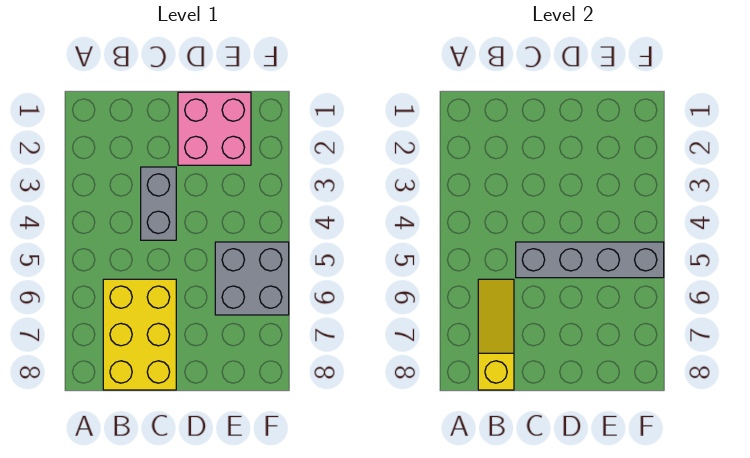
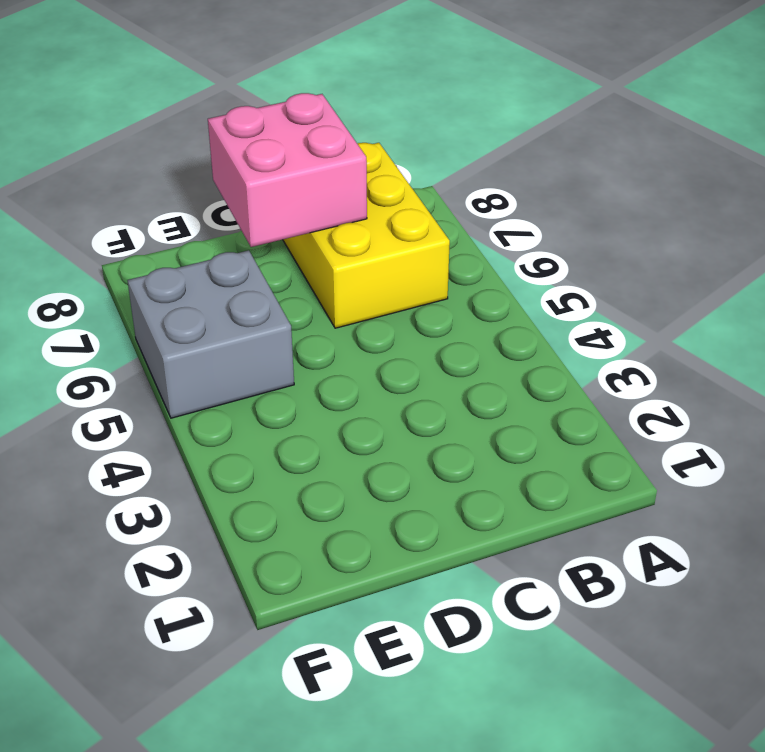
pink 2x2 brick [208,93,367,247] -> pink 2x2 brick moved to [178,92,251,165]
none -> grey 1x2 brick [141,167,176,240]
none -> yellow 1x3 slope [478,279,514,390]

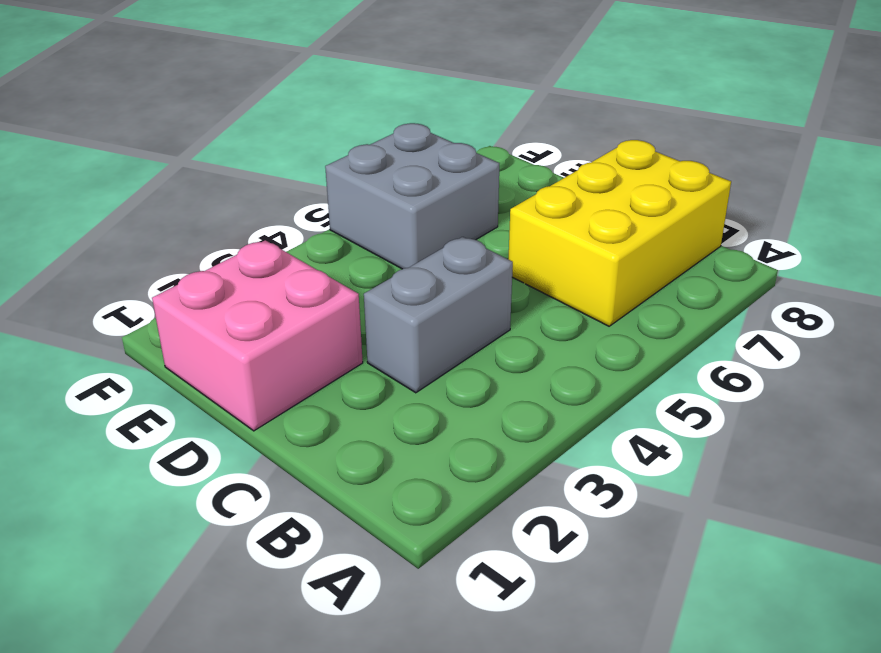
none -> yellow 1x3 slope [478,279,514,390]
none -> grey 1x4 brick [516,242,664,278]

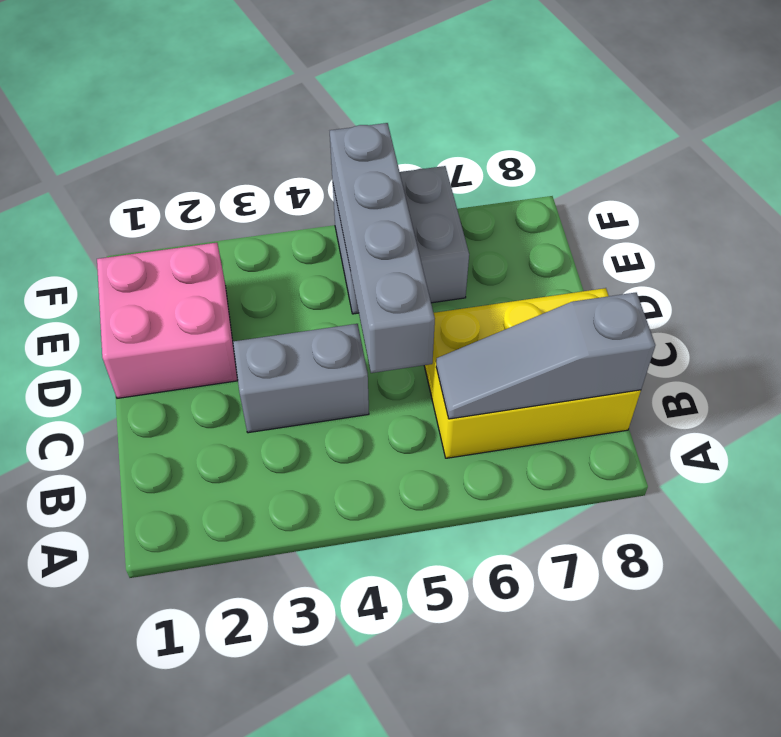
grey 1x3 slope [436,293,655,419] -> yellow 1x3 slope [478,279,514,390]

